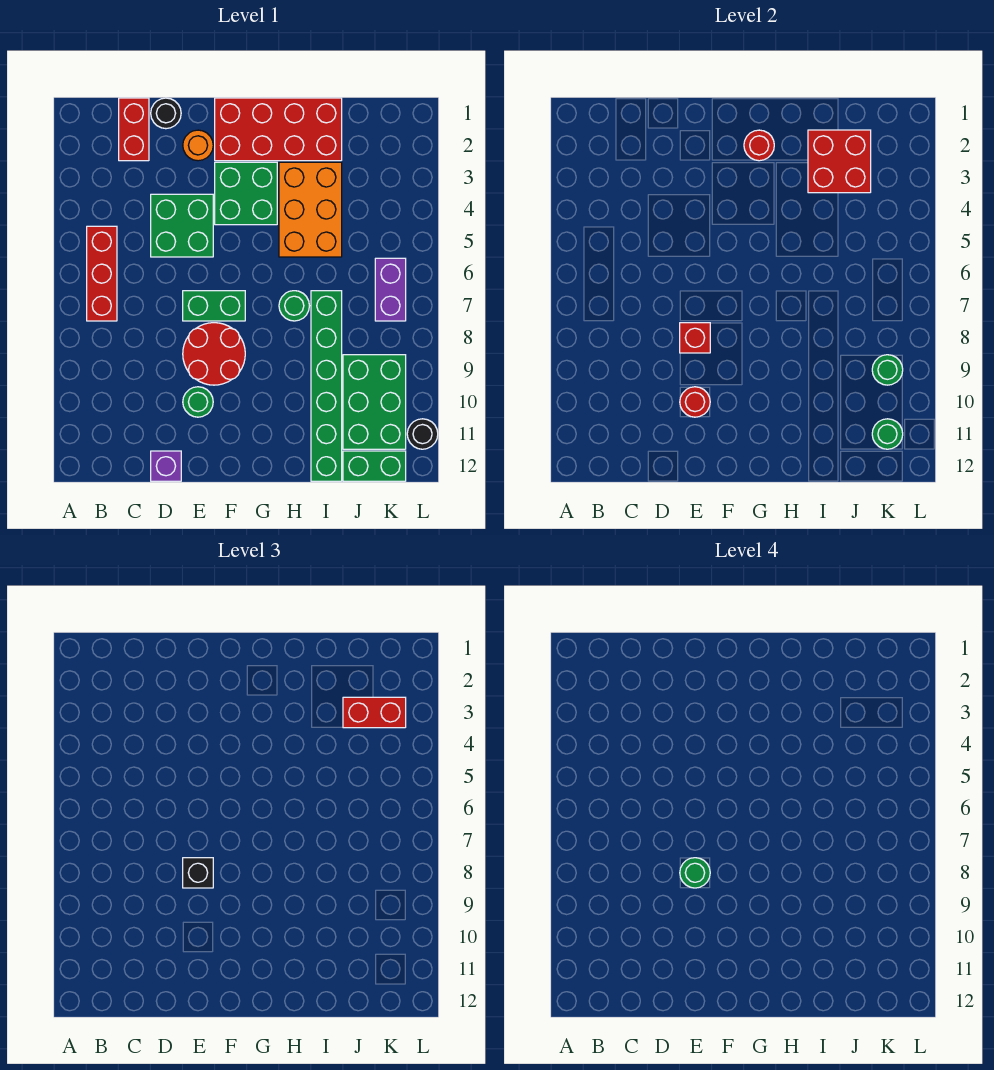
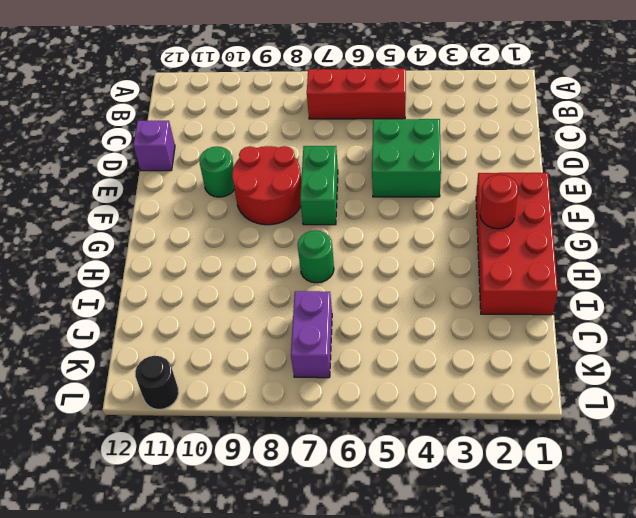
purple 1x2 brick [291,291,332,378] -> purple 1x2 brick turned to [375,258,406,321]
none -> red 1x2 brick [119,98,149,161]
none -> black 1x1 round brick [151,98,181,129]
none -> orange 1x1 round brick [183,130,213,161]

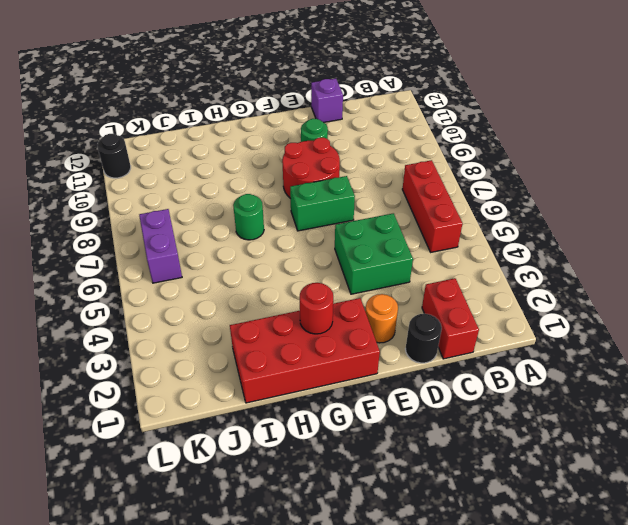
none -> green 2x2 brick [215,162,277,225]
none -> orange 2x3 brick [279,162,342,257]
none -> green 1x6 brick [311,291,342,481]

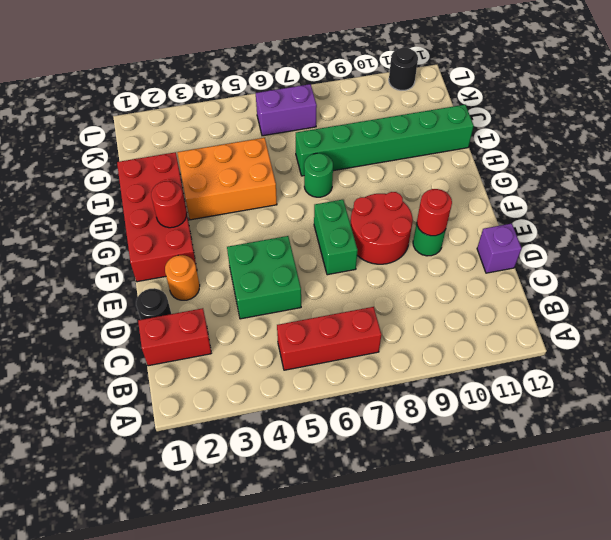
none -> green 2x2 brick [215,162,277,225]
none -> green 2x3 brick [343,355,406,449]
none -> green 1x2 brick [343,451,406,481]

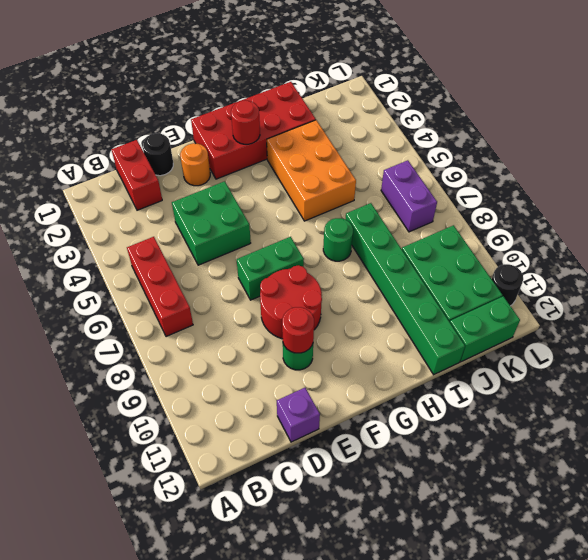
none -> green 2x2 brick [215,162,277,225]
none -> red 1x1 brick [680,323,710,353]
none -> red 2x2 brick [808,130,871,193]

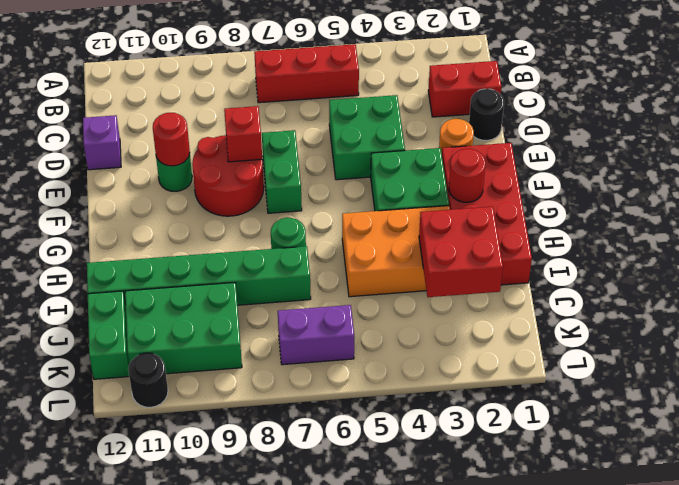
none -> green 1x1 round brick [872,355,903,385]
none -> green 1x1 round brick [872,419,903,449]
none -> black 1x1 brick [183,858,213,888]

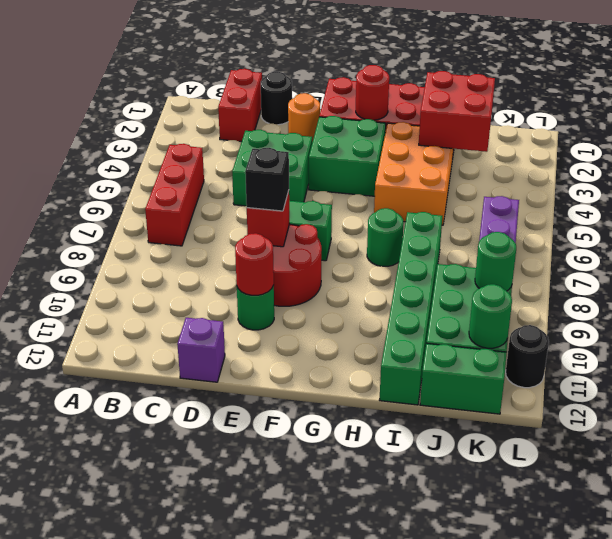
none -> red 1x2 brick [343,697,406,728]
none -> green 1x1 round brick [680,858,710,888]

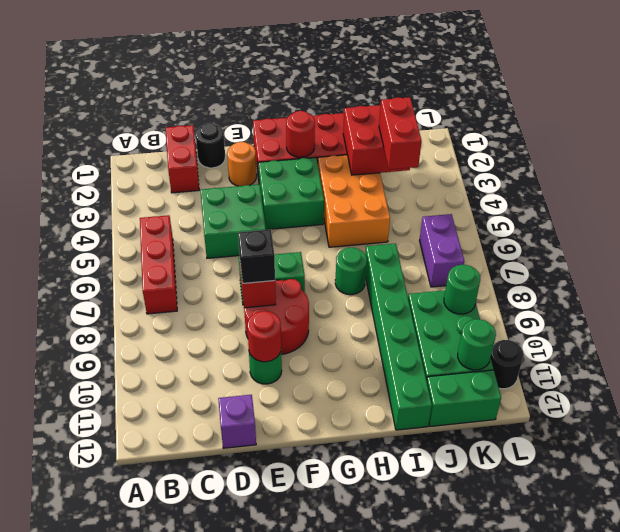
red 1x2 brick [379,97,422,170] -> red 1x2 brick turned to [343,697,406,728]
none -> green 1x1 round brick [680,858,710,888]

